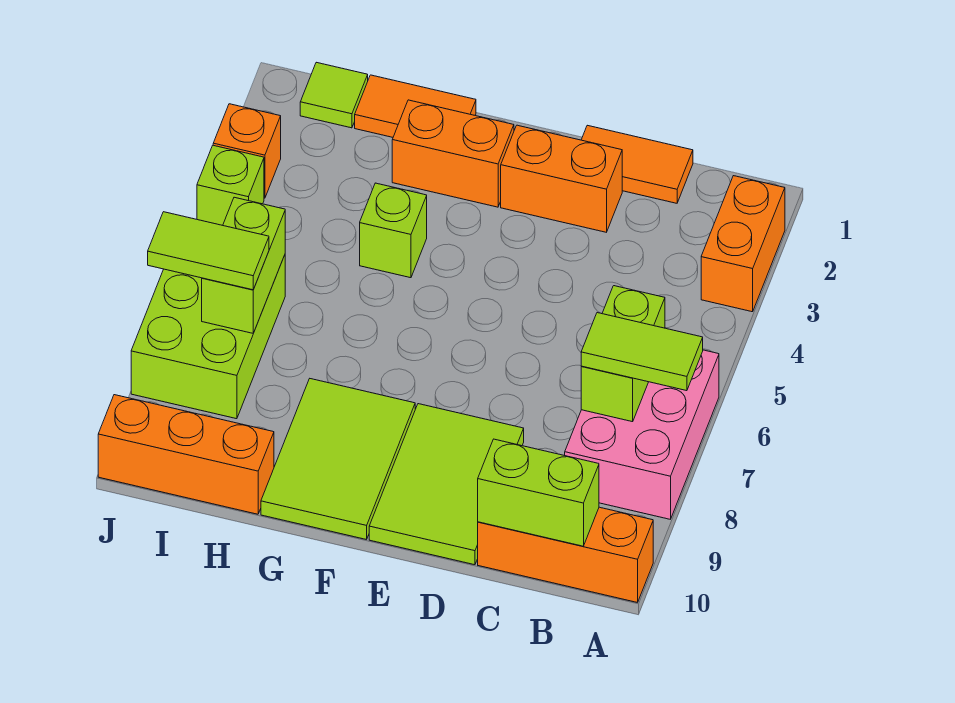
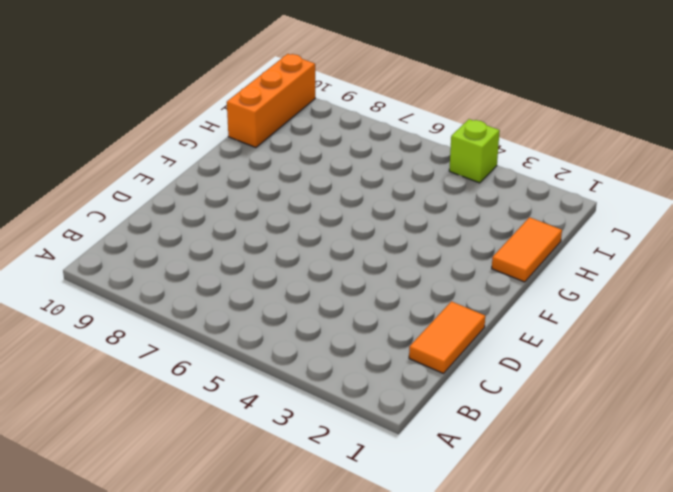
none -> orange 1x2 brick [701,176,785,312]
none -> pink 2x3 brick [565,350,719,519]
none -> orange 1x3 brick [478,507,653,603]

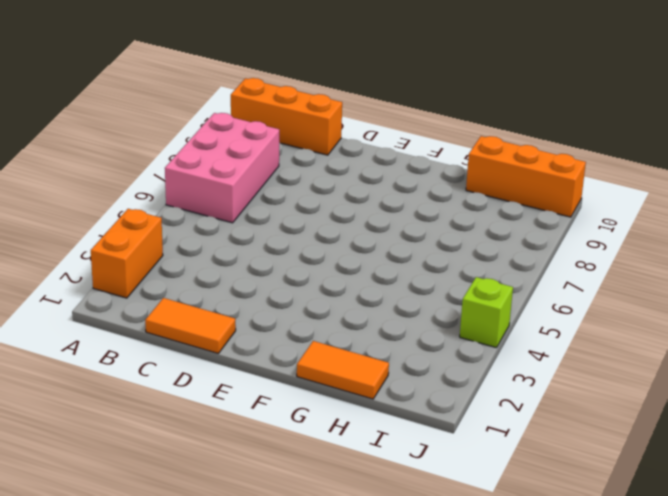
none -> orange 1x2 brick [501,125,622,232]
none -> lime 2x3 tile [369,404,524,565]
none -> orange 1x2 brick [392,100,514,207]

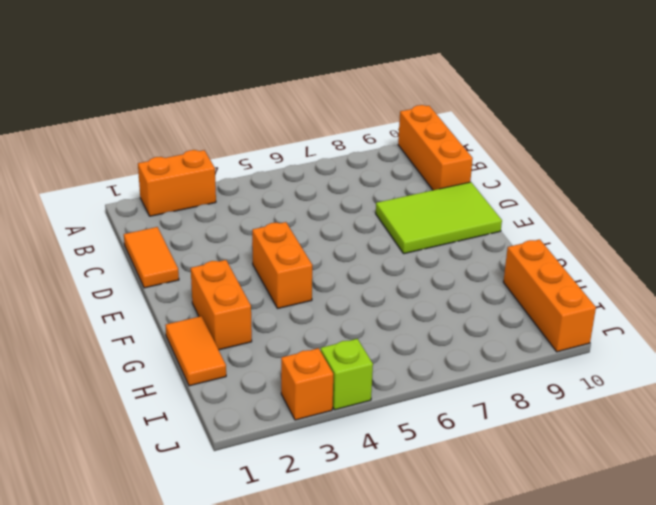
orange 1x2 brick [252,222,312,308] -> orange 1x2 brick moved to [501,125,622,232]
none -> pink 2x3 brick [565,350,719,519]
none -> lime 2x3 tile [261,379,415,540]
none -> lime 1x1 brick [360,183,427,278]

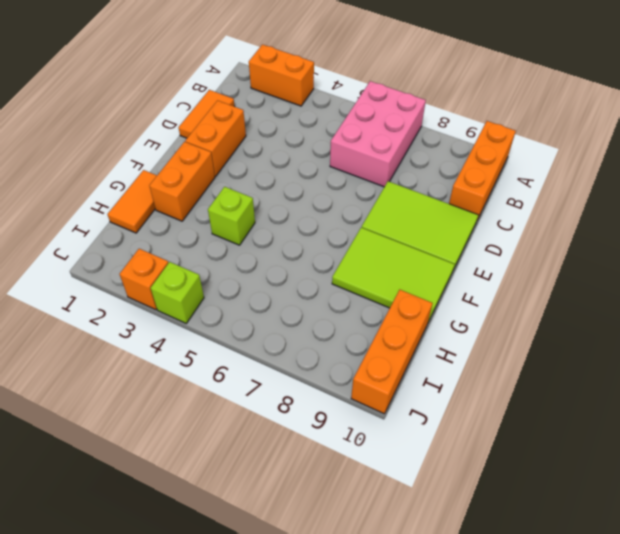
pink 2x3 brick [330,81,426,187] -> pink 2x3 brick turned to [565,350,719,519]
none -> lime 1x1 tile [300,62,368,128]
none -> lime 2x3 brick [131,255,285,419]
none -> lime 1x2 brick [581,286,665,422]

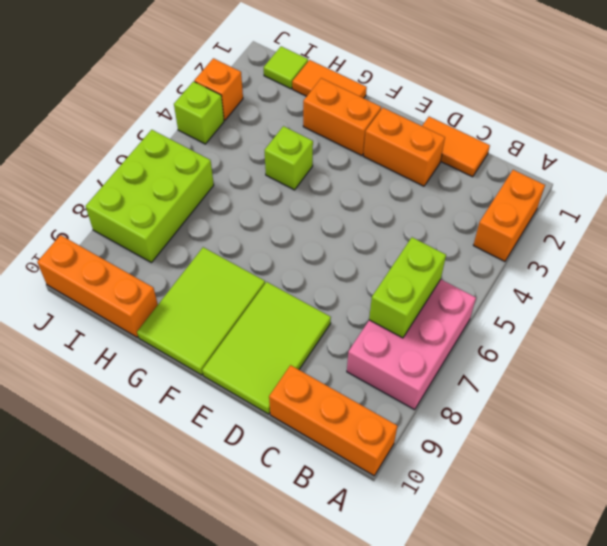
none -> lime 1x2 brick [478,439,599,546]
none -> lime 1x2 brick [202,197,285,333]
none -> lime 1x2 tile [581,313,703,391]

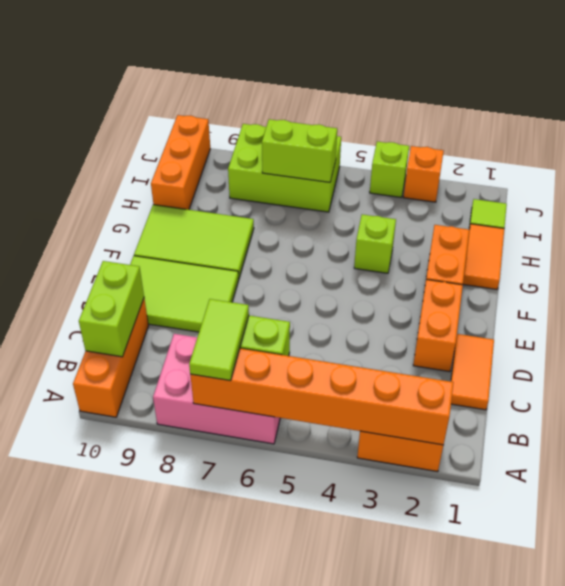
orange 1x6 brick [190,348,454,445] -> none
none -> lime 1x2 tile [148,212,269,290]

